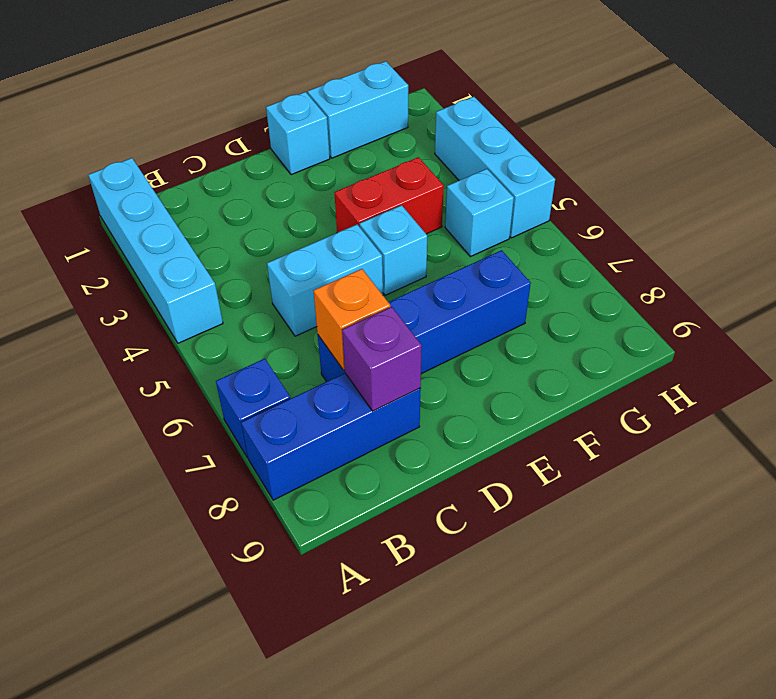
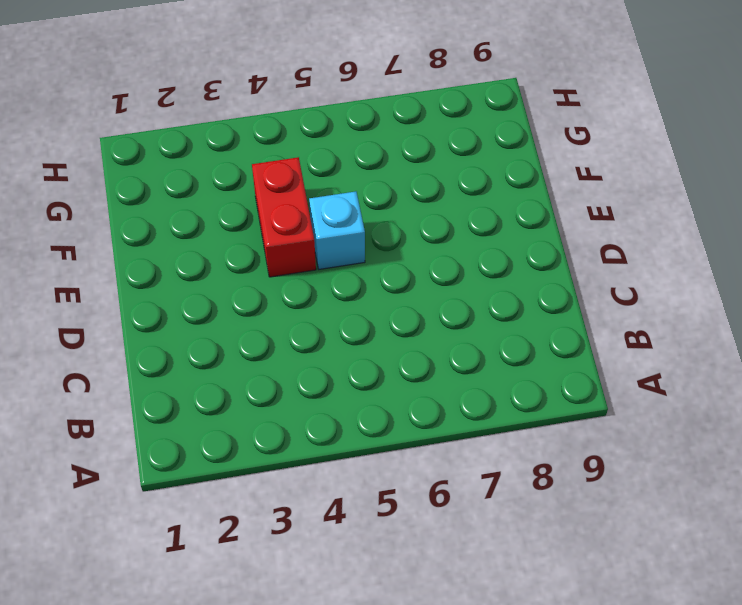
none -> cyan 1x4 brick [88,158,223,343]
none -> blue 1x1 brick [216,359,290,458]
none -> blue 1x3 brick [241,373,421,500]

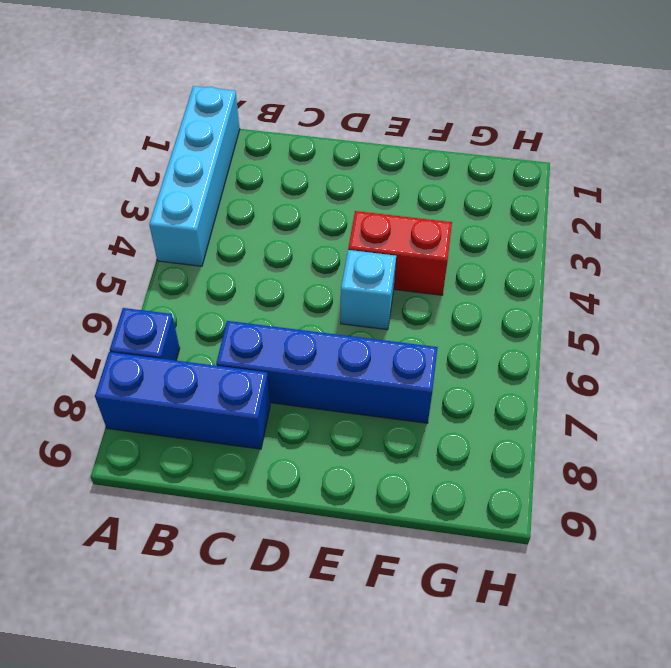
none -> cyan 1x2 brick [267,225,383,336]
none -> cyan 1x1 brick [266,92,330,175]
none -> cyan 1x2 brick [308,61,408,158]

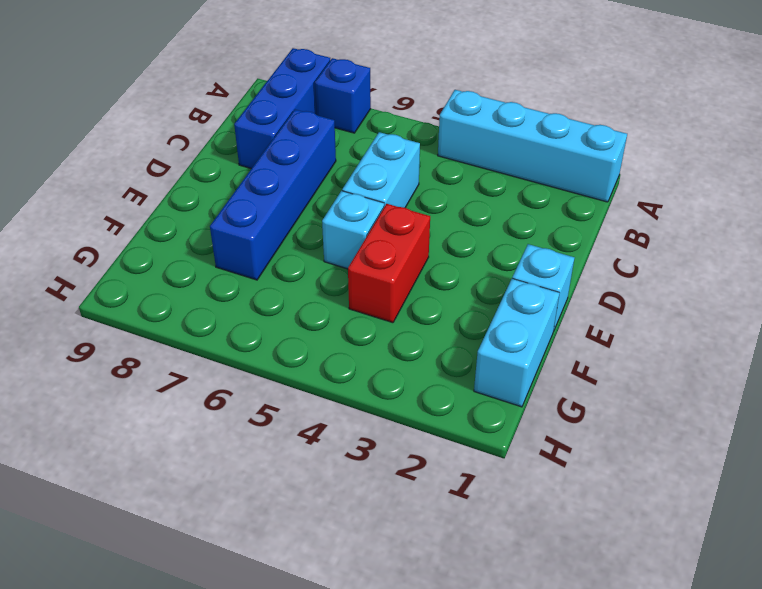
none -> cyan 1x1 brick [445,169,514,257]
none -> cyan 1x3 brick [435,97,555,238]
none -> orange 1x1 brick [313,269,390,370]

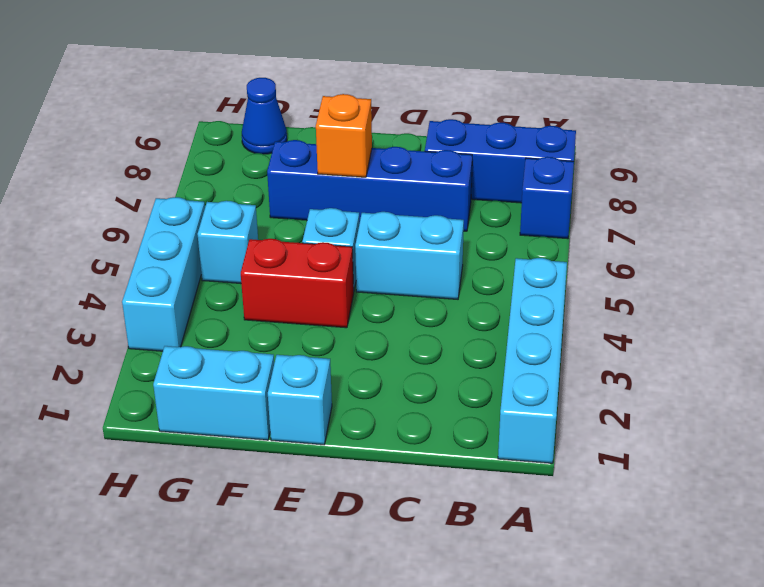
orange 1x1 brick [316,94,372,177] -> orange 1x1 brick moved to [313,269,390,370]
blue 1x1 cone [242,78,287,154] -> none
none -> purple 1x1 brick [342,307,422,411]

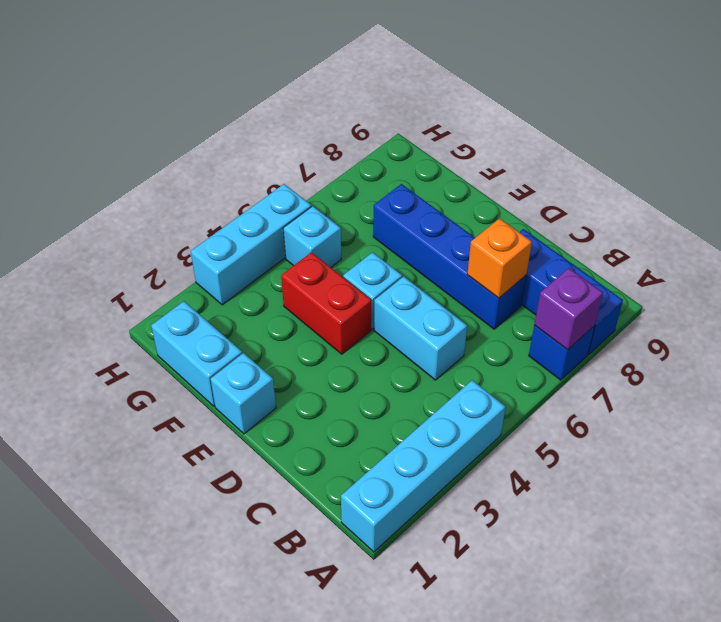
purple 1x1 brick [534,268,603,350] -> purple 1x1 brick moved to [342,307,422,411]

